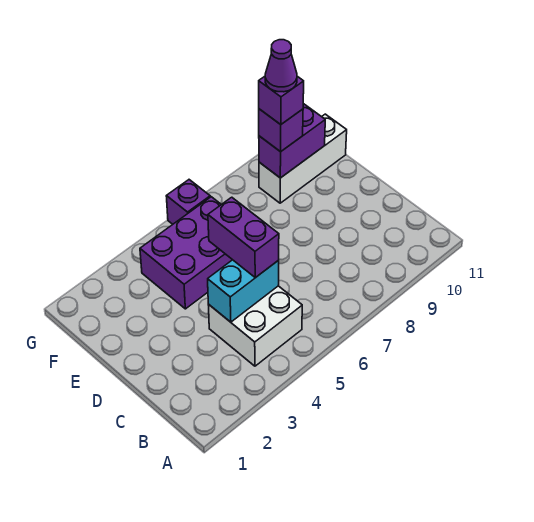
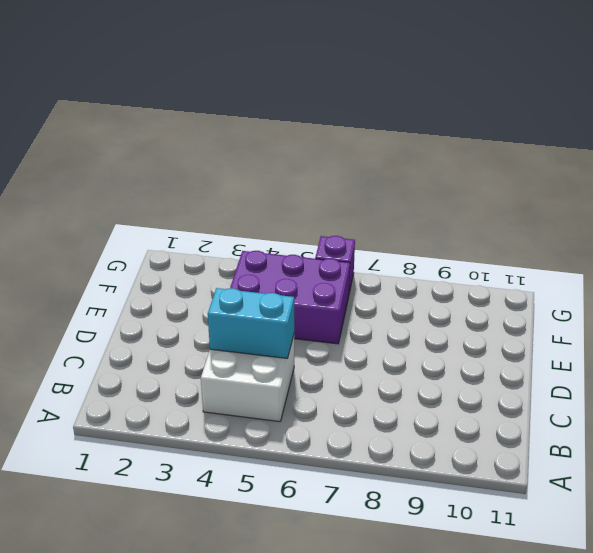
none -> white 1x3 brick [259,114,347,203]
none -> purple 1x2 brick [259,104,325,178]

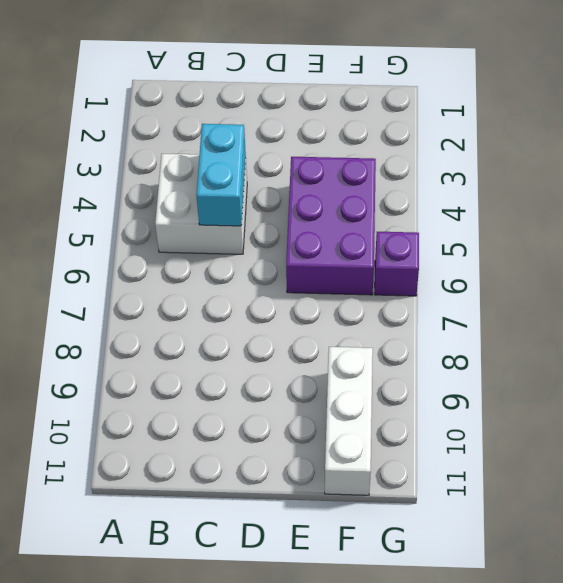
none -> purple 1x2 brick [259,104,325,178]
none -> purple 1x2 brick [208,197,279,278]

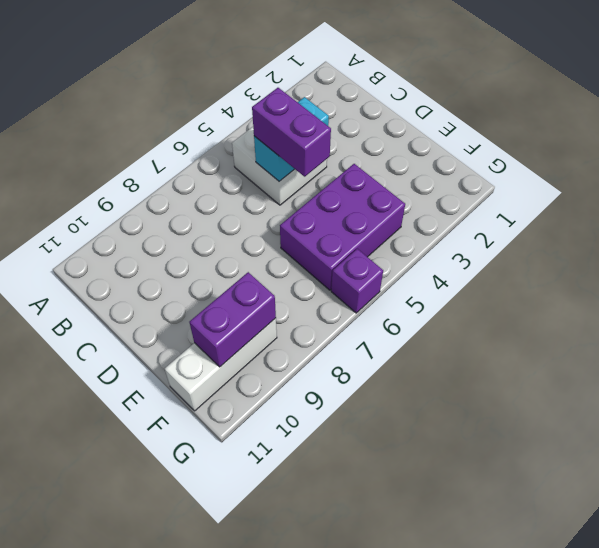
none -> purple 1x1 brick [259,109,303,152]
none -> purple 1x1 brick [259,76,304,124]

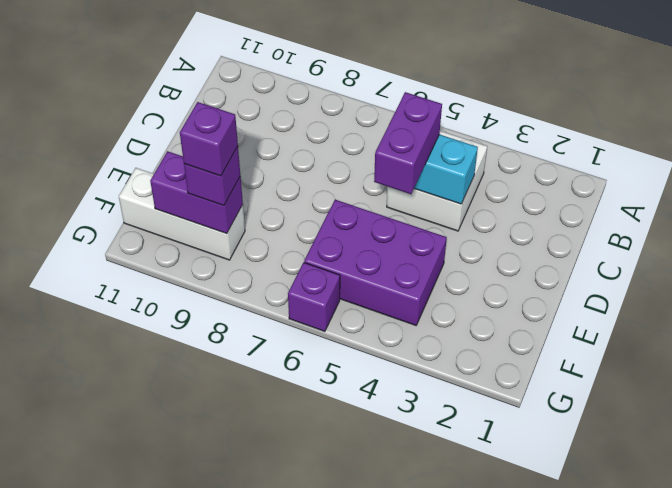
none -> purple 1x1 cone [265,40,297,92]

